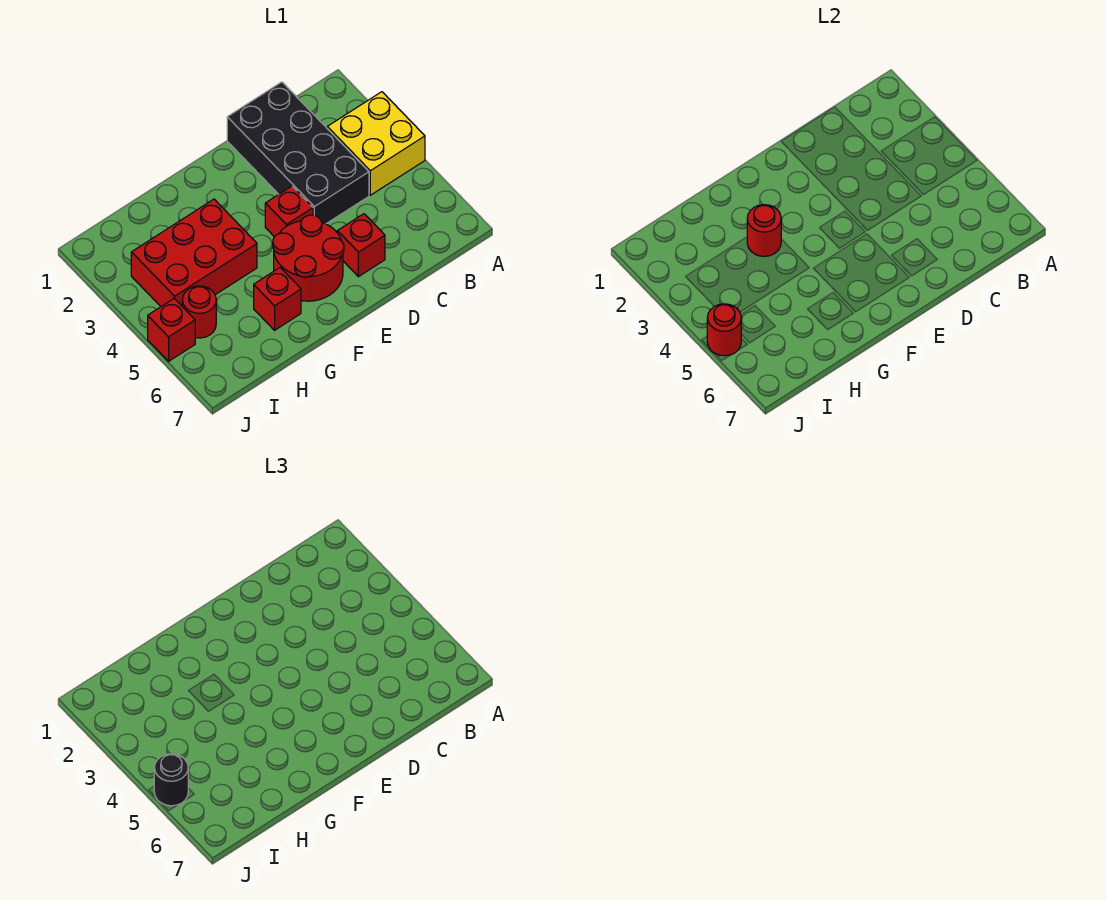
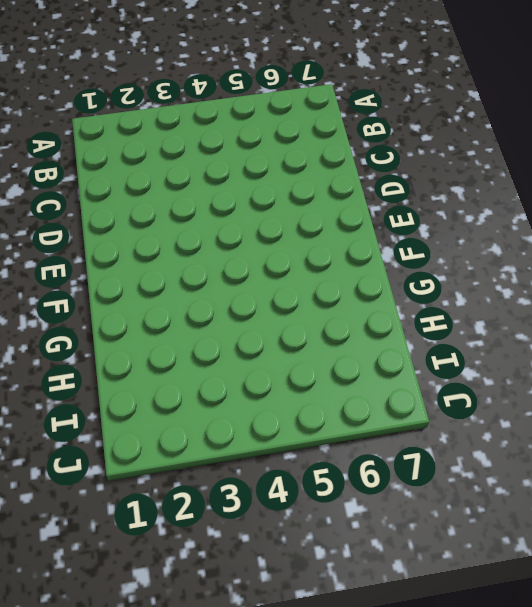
none -> yellow 2x2 brick [327,92,425,195]
none -> black 2x4 brick [227,82,369,224]
none -> red 1x1 brick [337,214,385,277]

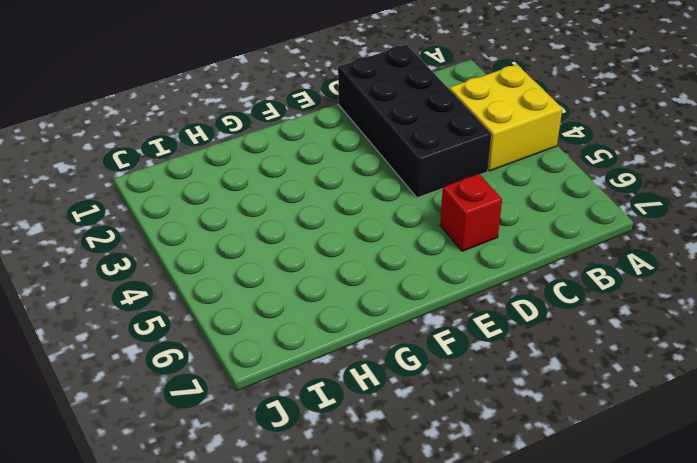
none -> red 1x1 brick [265,186,313,237]
none -> red 2x2 round brick [273,215,344,301]
none -> red 2x3 brick [131,199,257,306]

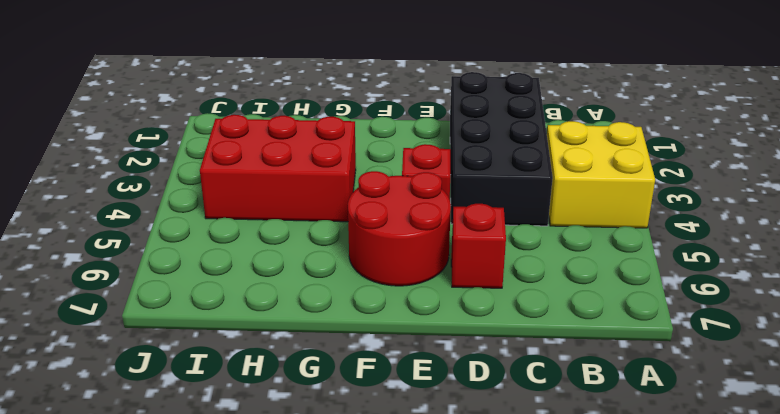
none -> red 1x1 brick [254,268,301,330]
none -> red 1x1 round brick [182,286,216,338]
none -> red 1x1 brick [148,299,195,361]

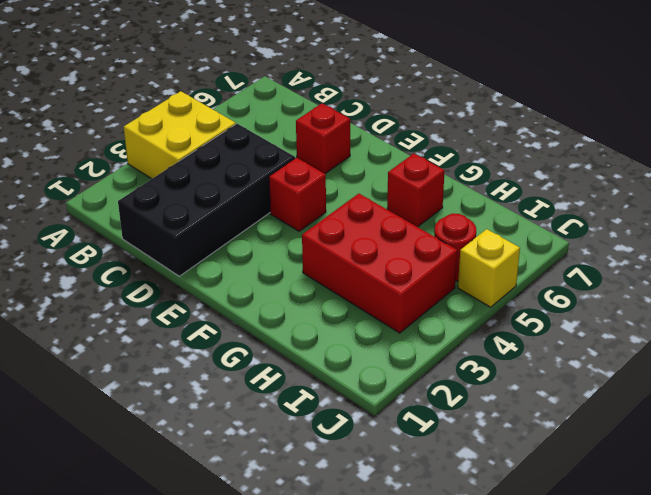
yellow 1x1 brick [458,229,520,307] -> red 1x1 brick [148,299,195,361]
none -> red 2x2 round brick [273,215,344,301]
none -> red 1x1 round brick [747,205,781,256]
none -> red 1x1 round brick [707,304,741,356]

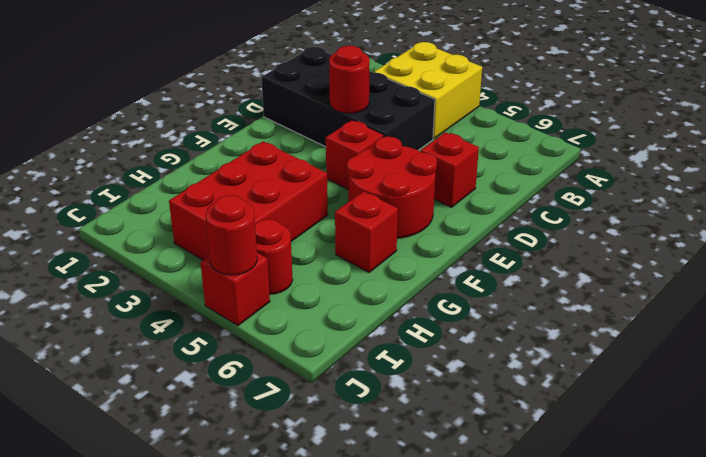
red 1x1 round brick [329,46,370,113] -> red 1x1 round brick moved to [747,205,781,256]
none -> black 1x1 round brick [154,754,188,806]

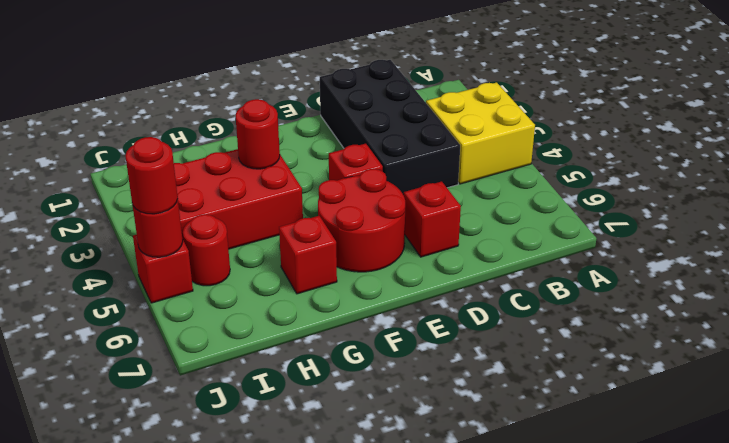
red 1x1 round brick [125,137,178,214] -> black 1x1 round brick [154,754,188,806]

